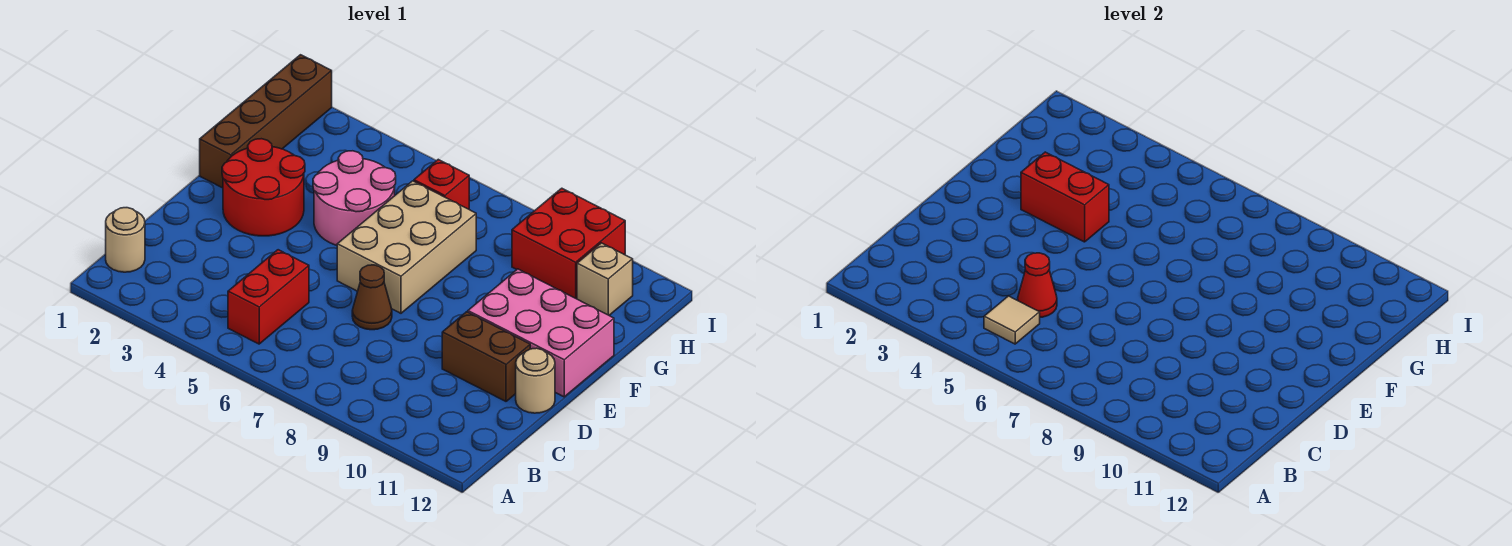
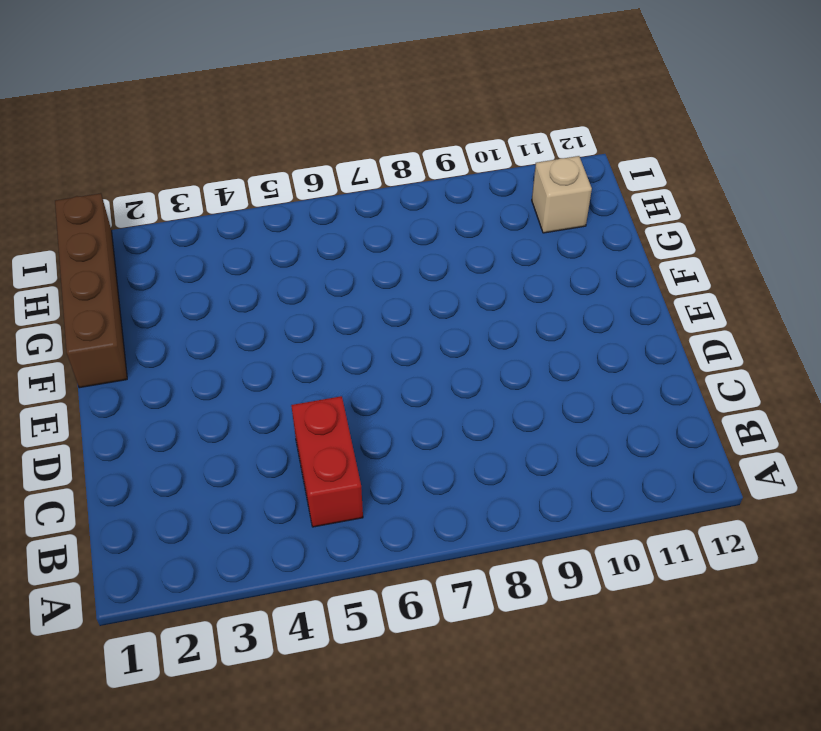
none -> tan 1x1 round brick [106,208,145,272]
none -> brown 1x1 cone [352,265,392,330]
none -> brown 1x2 brick [442,312,530,401]

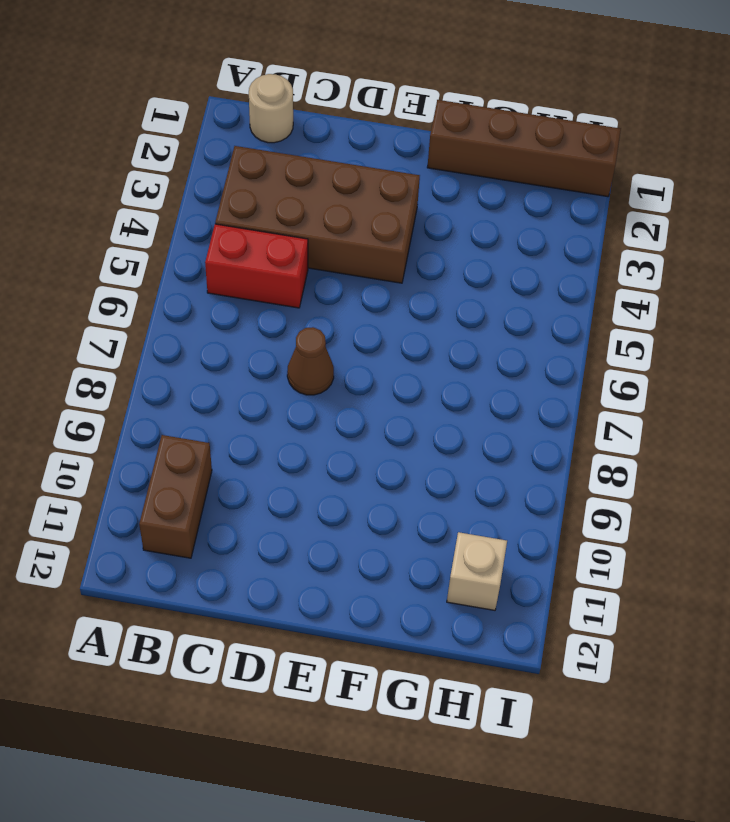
brown 2x4 brick [215,146,420,283] -> red 2x2 round brick [222,139,305,236]
brown 1x2 brick [139,435,212,558] -> brown 1x2 brick moved to [442,312,530,401]
none -> tan 1x1 round brick [516,348,555,413]
none -> tan 2x3 brick [337,181,476,313]
none -> pink 2x3 brick [468,269,614,397]

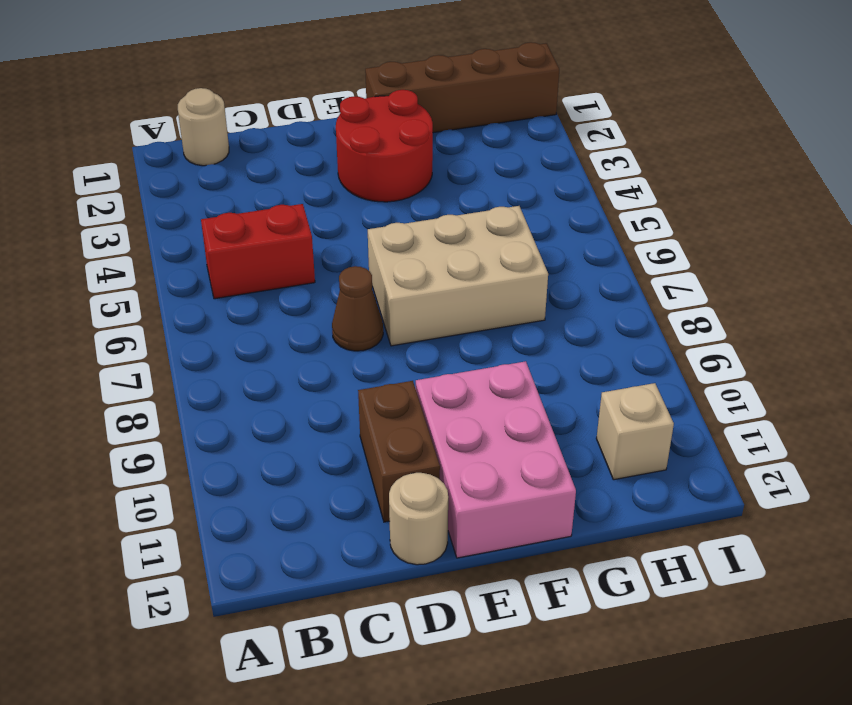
none -> pink 2x2 round brick [313,151,396,245]
none -> red 1x1 brick [414,160,469,209]
none -> red 2x2 brick [512,188,625,299]

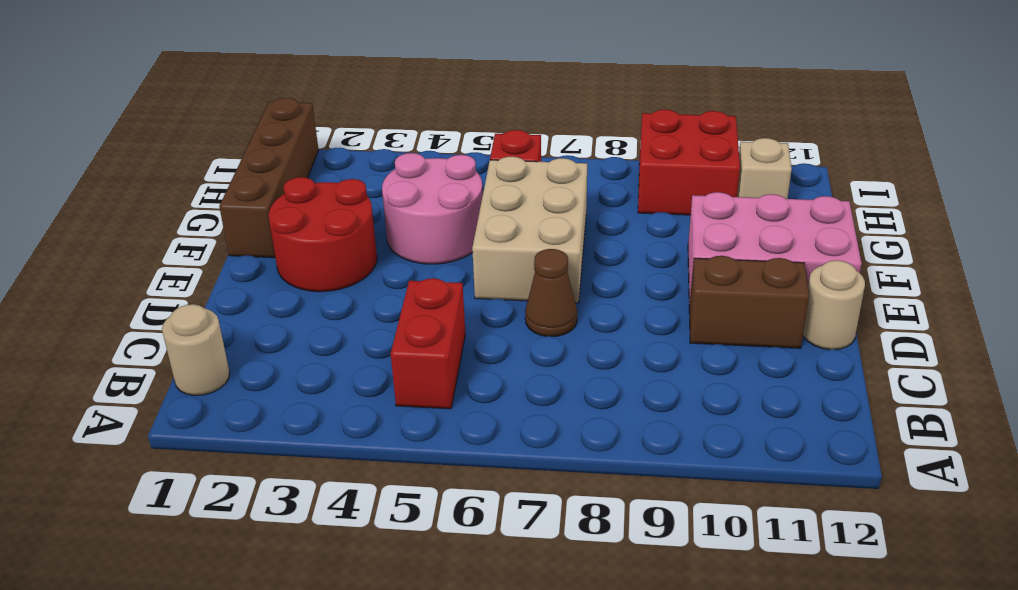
none -> tan 1x1 tile [984,296,1040,344]
none -> red 1x1 cone [1018,253,1057,317]
none -> red 1x2 brick [1021,152,1109,242]

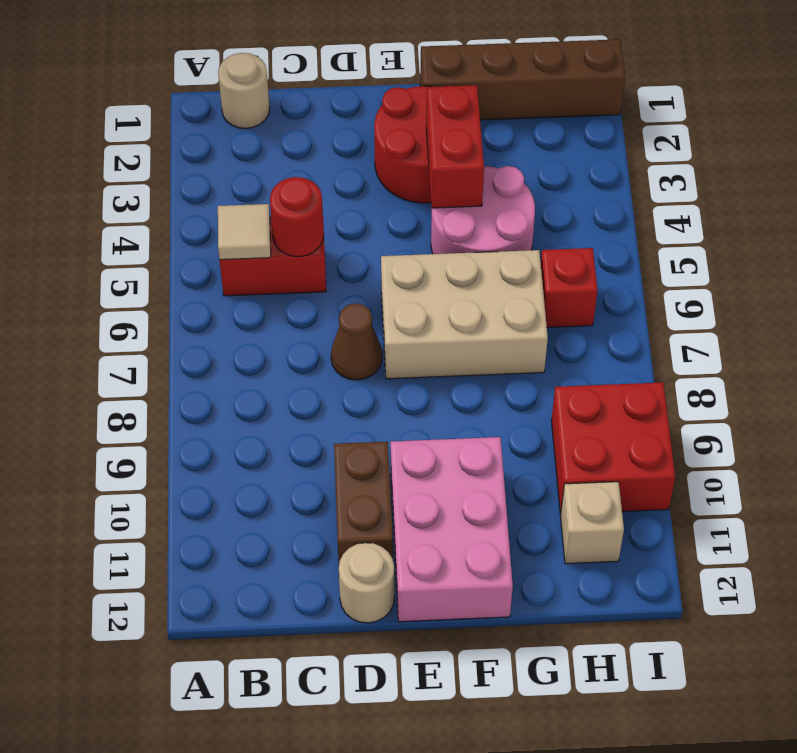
red 1x1 round brick [270,177,324,257] -> red 1x1 cone [1018,253,1057,317]

